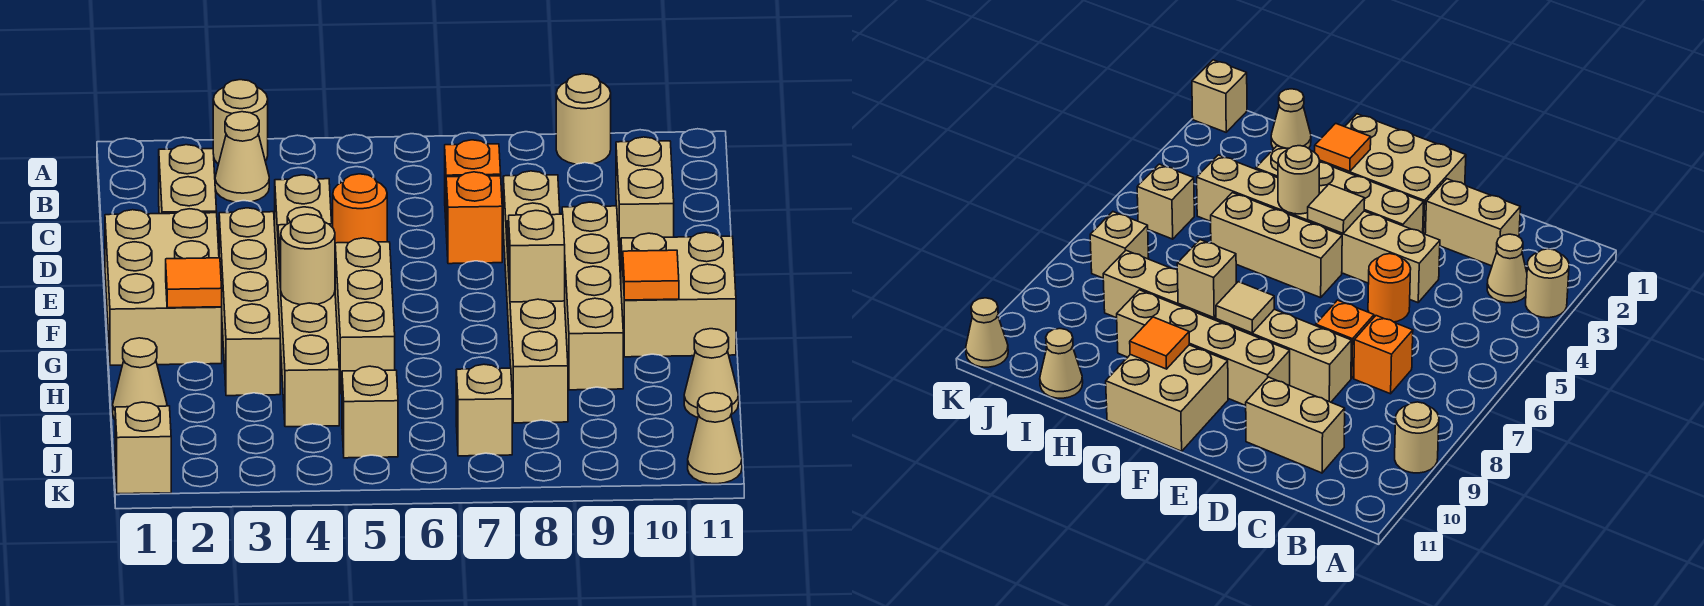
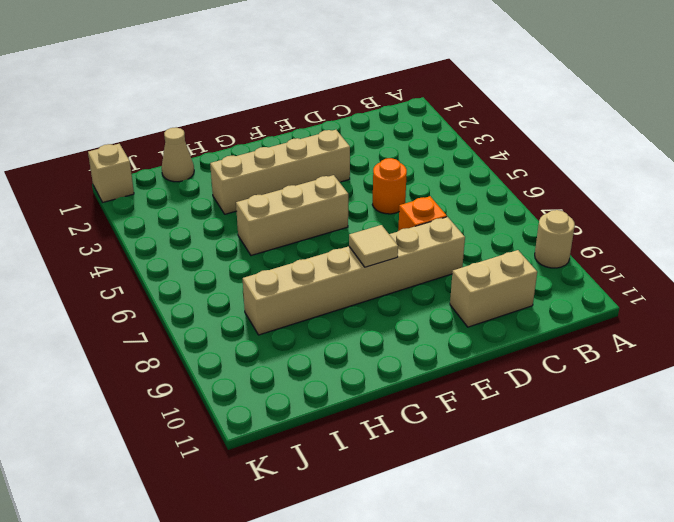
none -> tan 1x1 round brick [213,80,268,164]
none -> tan 1x1 cone [215,112,269,202]
none -> tan 1x2 brick [159,145,217,214]

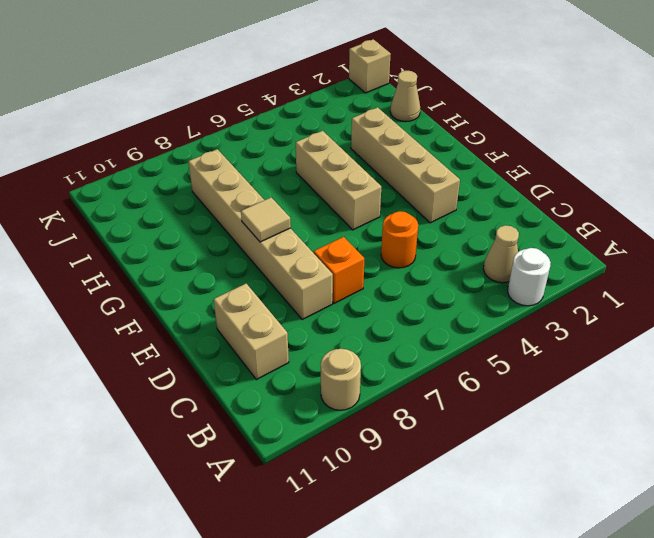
white 1x1 round brick [508,248,551,306] -> tan 1x1 round brick [213,80,268,164]
none -> tan 1x2 brick [159,145,217,214]
none -> orange 1x1 brick [445,140,501,218]
none -> tan 1x6 brick [275,175,339,427]

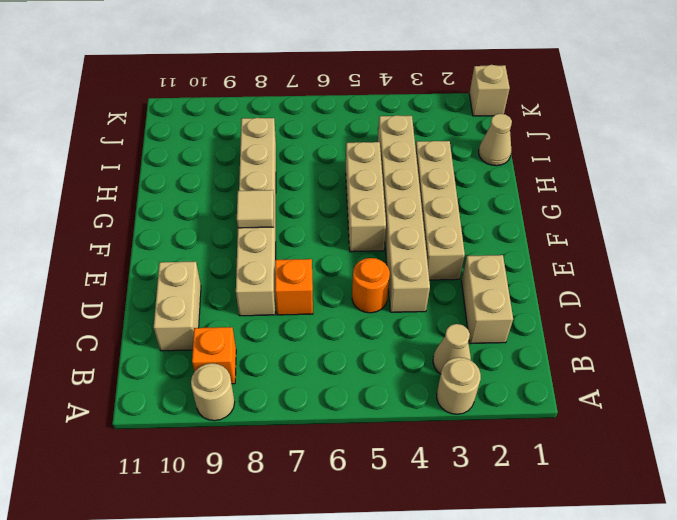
orange 1x1 brick [192,327,236,384] -> orange 1x1 brick moved to [445,140,501,218]
none -> tan 2x3 brick [105,209,222,365]
none -> tan 1x4 brick [562,202,623,390]
none -> tan 2x2 brick [621,232,736,357]

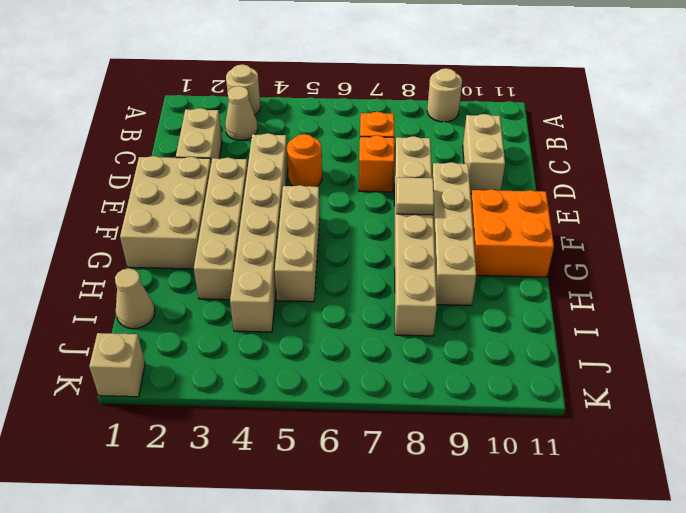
orange 2x2 brick [471,189,554,277] -> tan 2x2 brick [621,232,736,357]
none -> tan 1x1 cone [684,329,739,417]
none -> tan 1x1 brick [342,366,398,458]
none -> tan 1x1 brick [456,364,512,456]

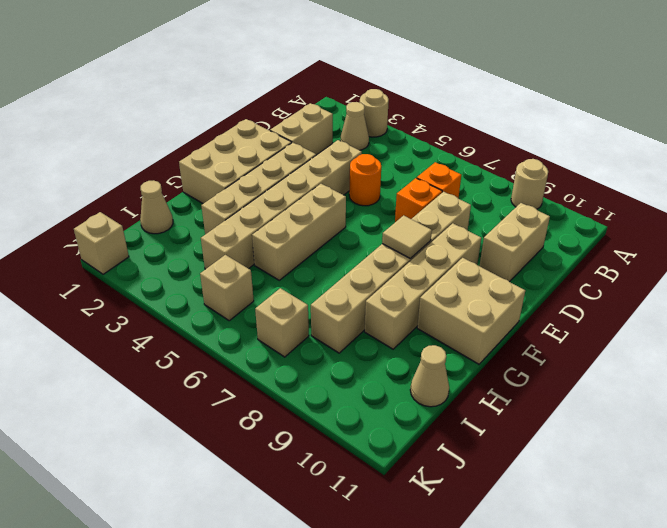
none -> tan 1x1 cone [688,393,742,484]
none -> tan 1x1 tile [1308,184,1365,233]
none -> orange 1x1 tile [166,258,222,308]

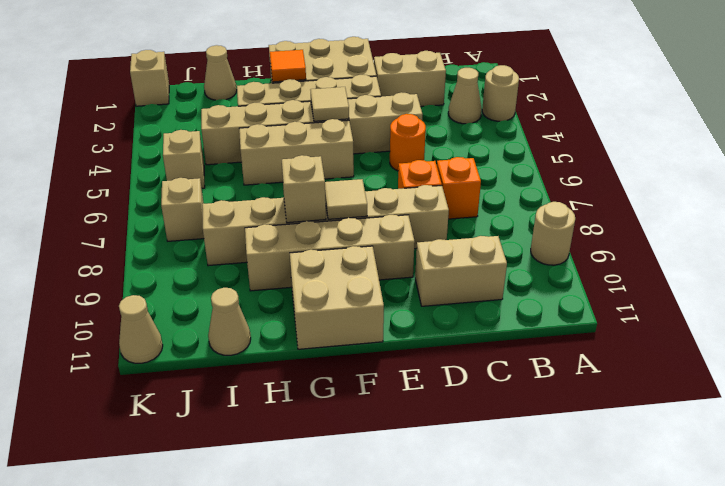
none -> tan 1x1 round brick [281,214,335,305]
none -> orange 1x1 tile [623,250,679,300]

